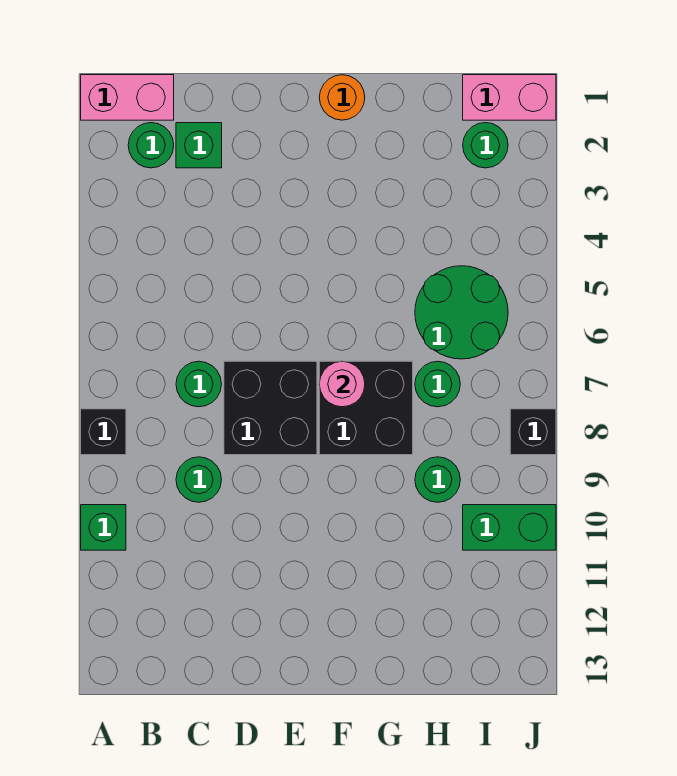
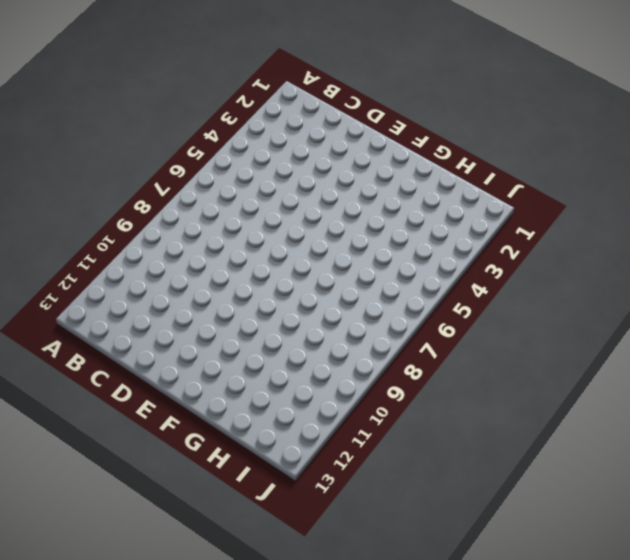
none -> pink 1x2 brick [81,75,174,120]
none -> black 1x1 brick [81,409,126,455]
none -> green 1x1 brick [81,505,126,550]

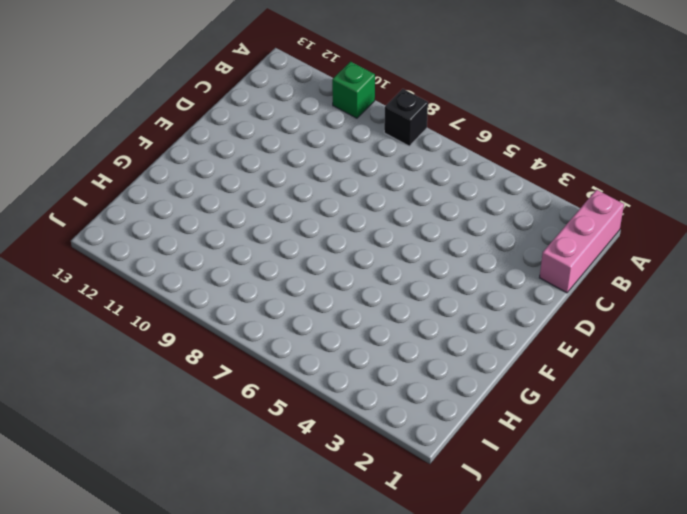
pink 1x3 brick [540,190,624,293] -> pink 1x2 brick [81,75,174,120]
none -> green 1x1 round brick [128,123,174,168]
none -> green 1x1 brick [176,123,222,168]
none -> green 1x1 round brick [176,361,222,407]

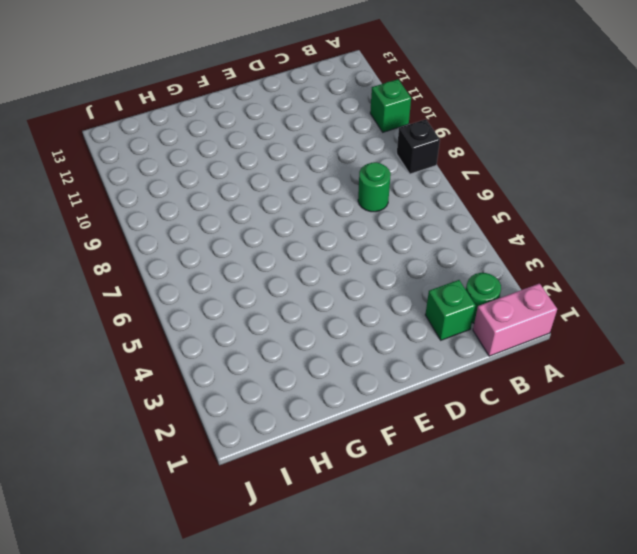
none -> green 1x1 round brick [176,457,222,502]
none -> black 2x2 brick [224,361,317,455]
none -> orange 1x1 round brick [319,75,365,120]

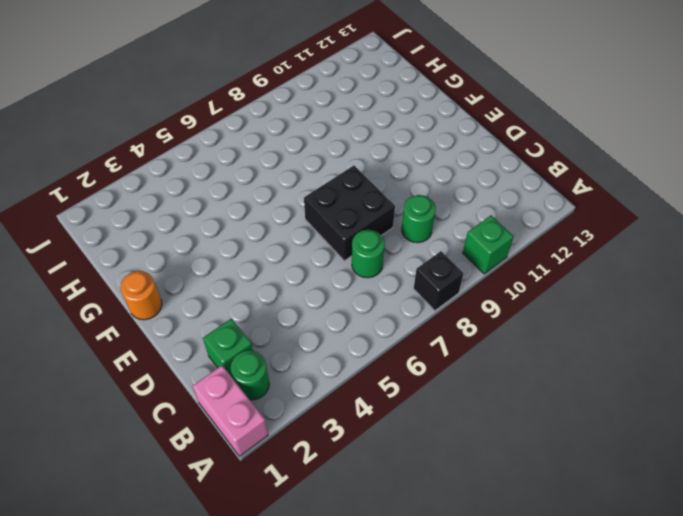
none -> black 2x2 brick [319,361,413,455]
none -> green 2x2 round brick [415,266,508,359]
none -> green 1x1 round brick [415,361,460,407]

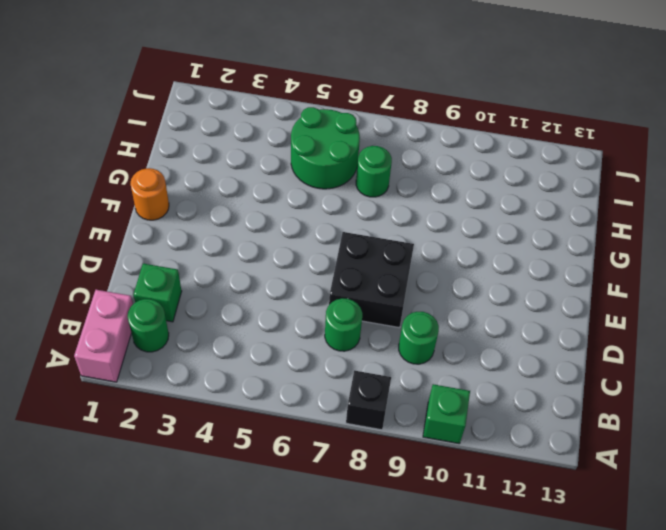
none -> black 2x2 brick [319,361,413,455]
none -> green 1x1 round brick [415,457,460,502]
none -> pink 1x2 brick [463,75,556,120]

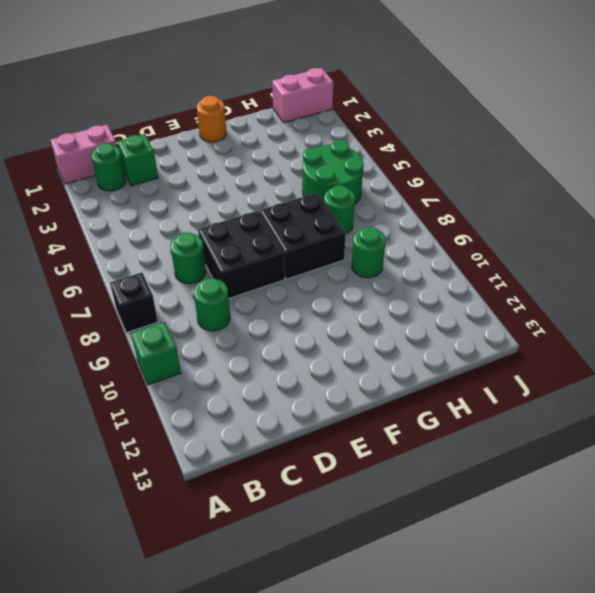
none -> green 1x1 round brick [463,123,508,168]
none -> green 1x2 brick [463,505,556,550]
none -> black 1x1 brick [510,409,556,455]

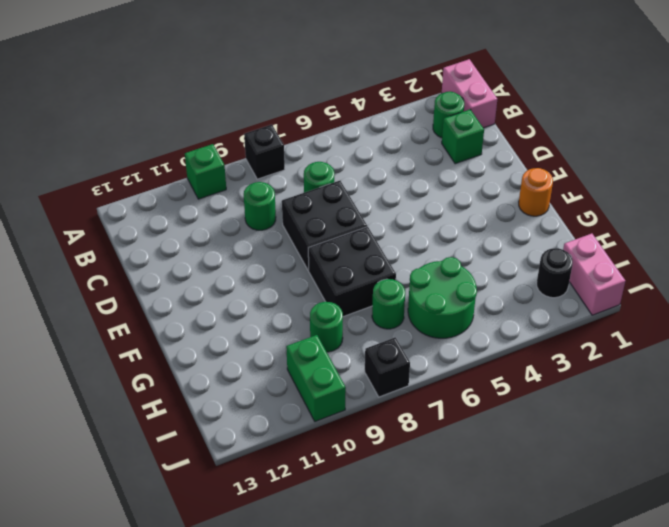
black 1x1 round brick [537,248,573,298] -> green 1x1 round brick [463,123,508,168]
none -> pink 1x1 round brick [319,361,365,407]

